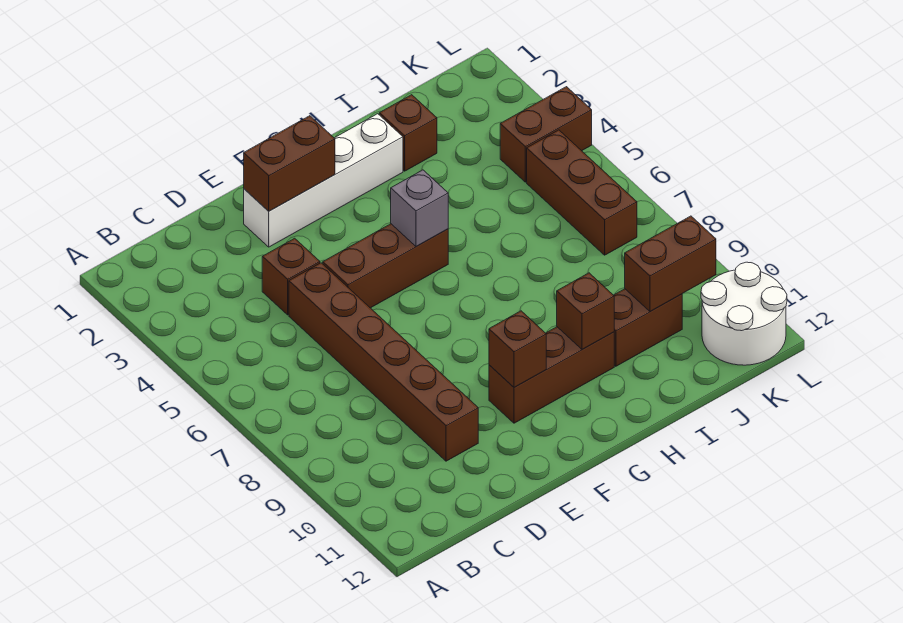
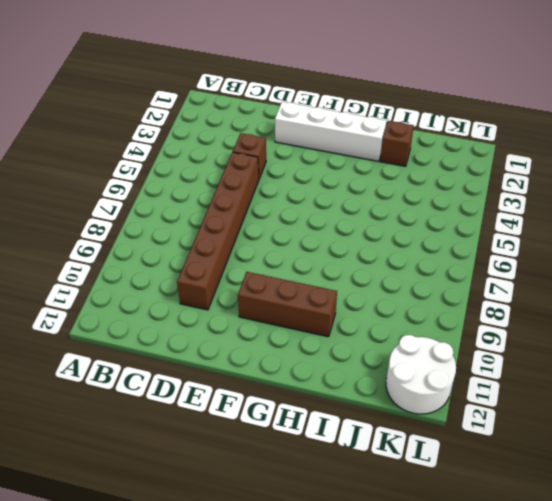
none -> brown 1x3 brick [323,224,448,308]
none -> brown 1x2 brick [614,289,682,366]
none -> brown 1x2 brick [500,87,592,182]

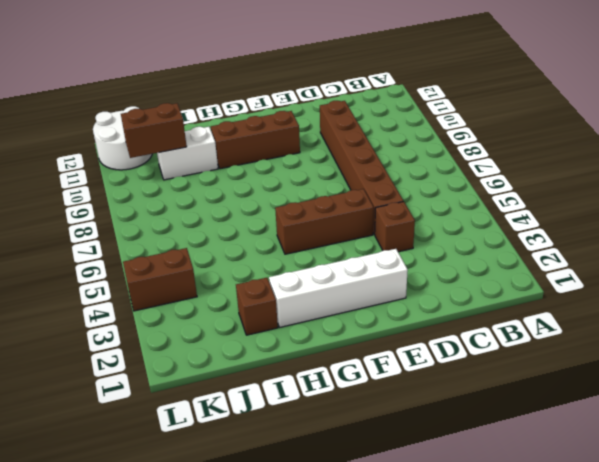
white 1x2 brick [157,127,218,180] -> brown 1x2 brick [614,289,682,366]
none -> brown 1x3 brick [527,130,637,255]
none -> brown 1x2 brick [244,116,335,211]
none -> brown 1x1 brick [489,311,546,387]

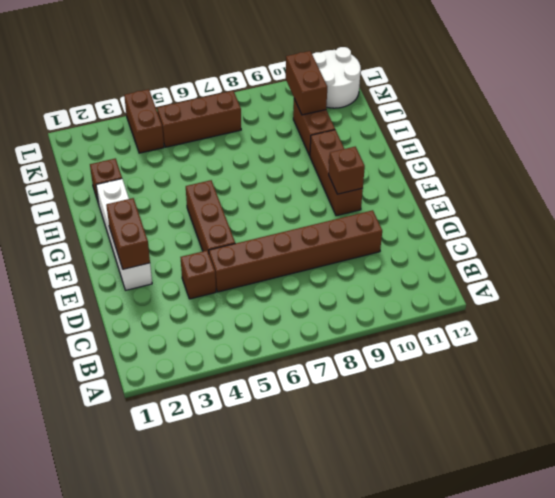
none -> grey 1x1 brick [391,170,448,246]
none -> brown 1x1 brick [557,273,614,349]

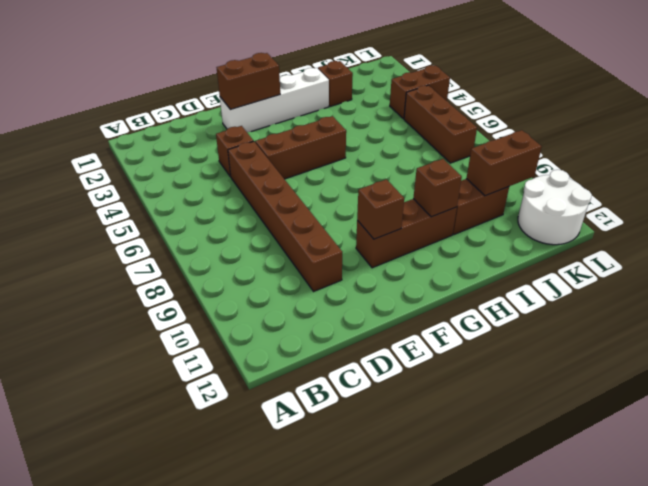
none -> grey 1x1 brick [391,170,448,246]

